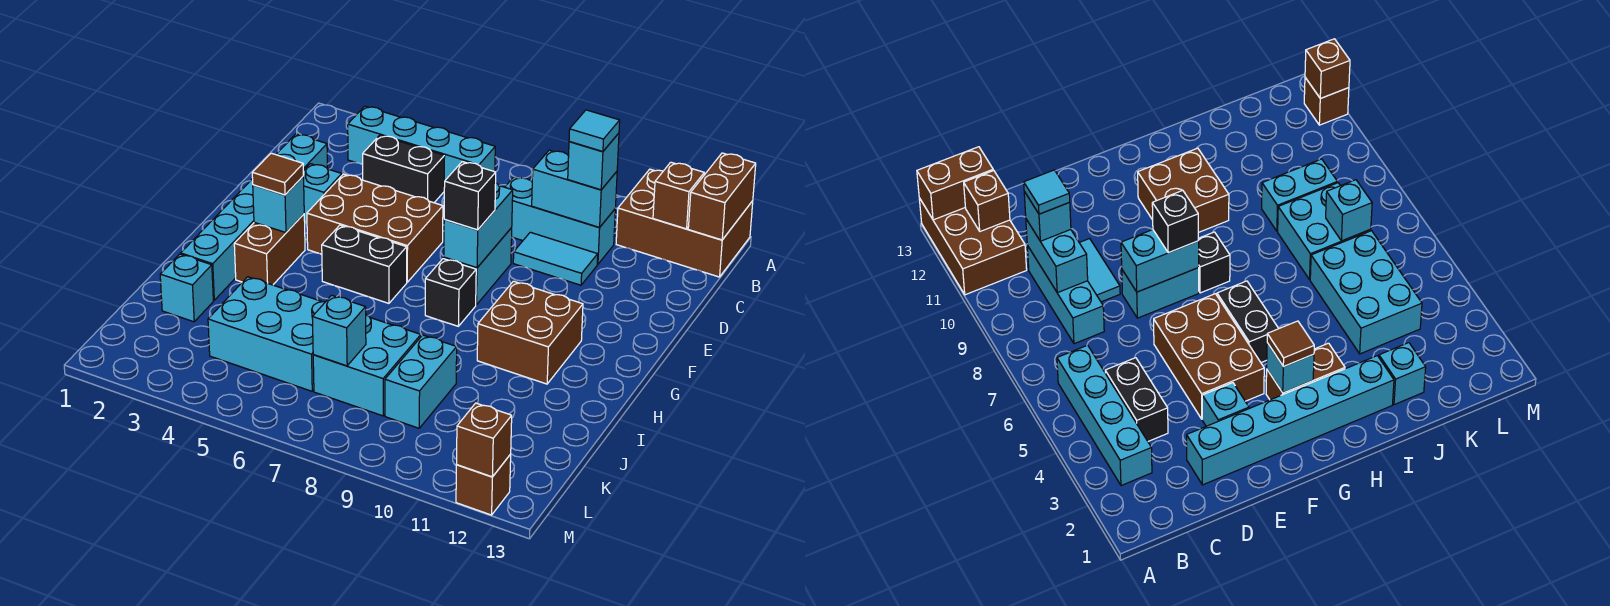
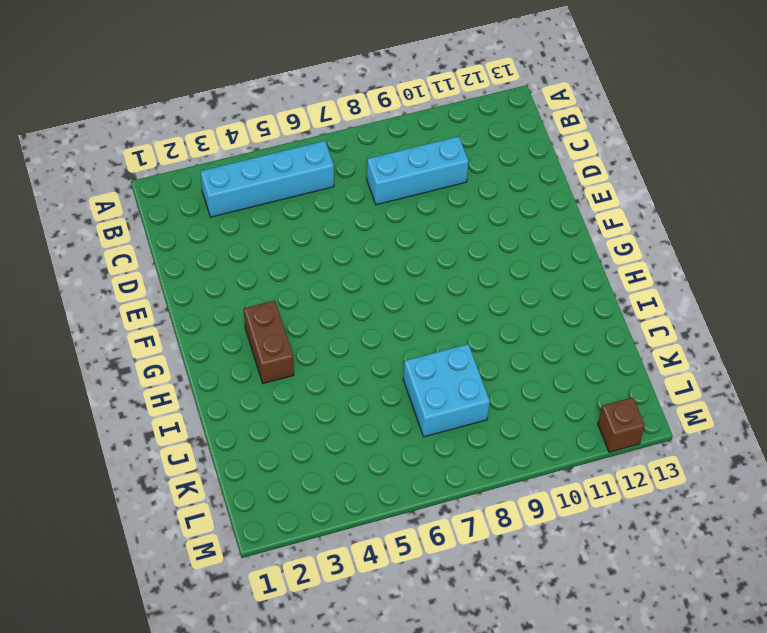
none -> brown 2x3 brick [616,169,753,277]
none -> black 1x2 brick [363,135,445,203]
none -> cyan 1x6 brick [181,134,328,300]

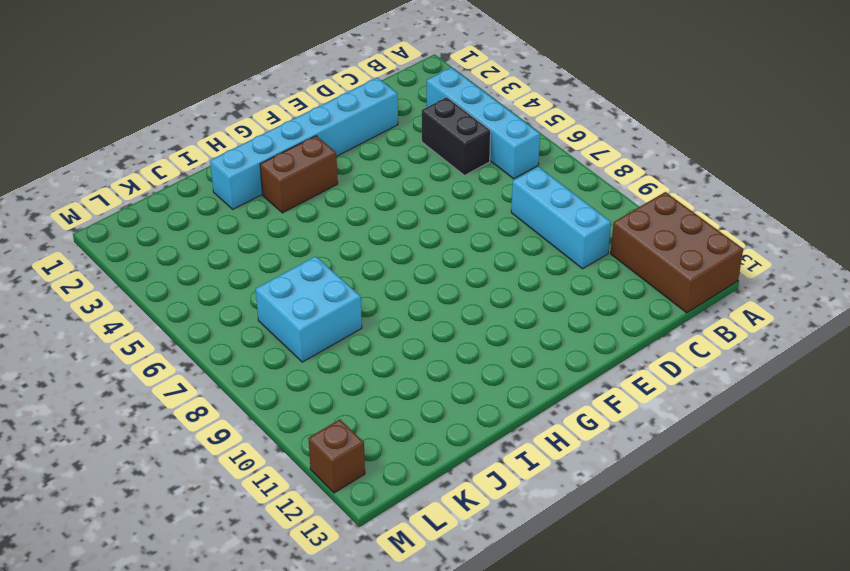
none -> cyan 1x2 tile [513,232,598,285]
none -> cyan 1x1 brick [303,164,342,223]
none -> brown 2x3 brick [307,174,443,282]

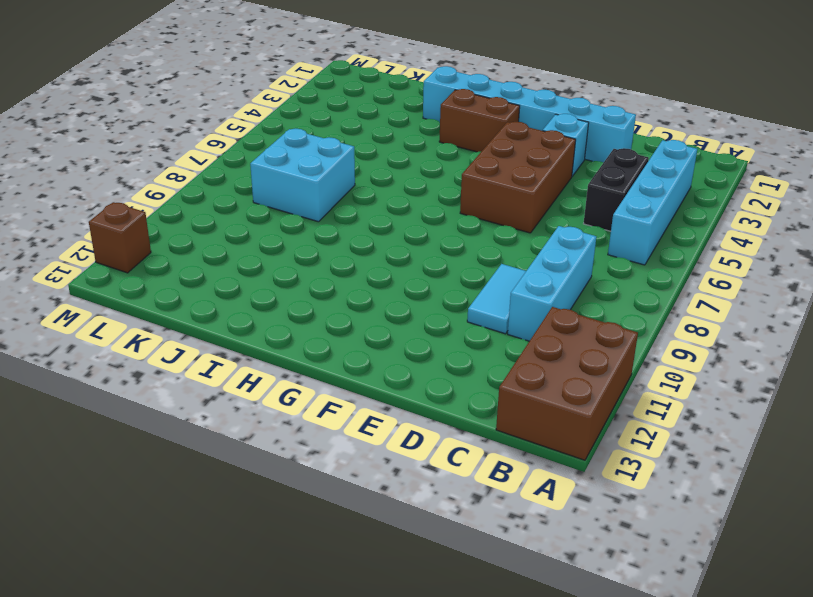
none -> cyan 1x2 brick [444,228,512,305]
none -> black 1x2 brick [322,225,407,303]
none -> black 1x1 brick [425,259,476,326]

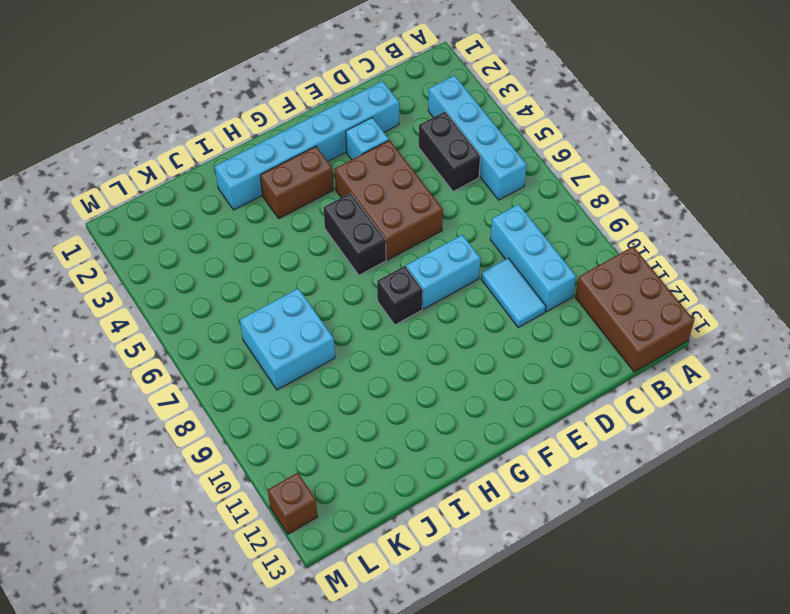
none -> brown 2x2 brick [477,281,583,384]
none -> cyan 1x1 brick [160,254,213,322]
none -> cyan 2x3 brick [208,277,325,391]

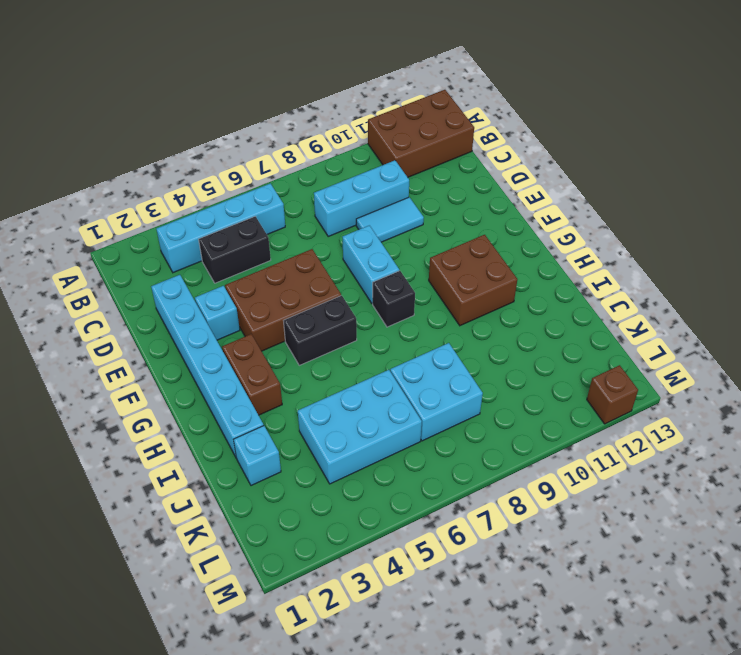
none -> cyan 1x2 brick [385,335,457,428]
none -> brown 1x2 brick [688,153,756,240]
none -> brown 1x1 brick [653,162,704,229]

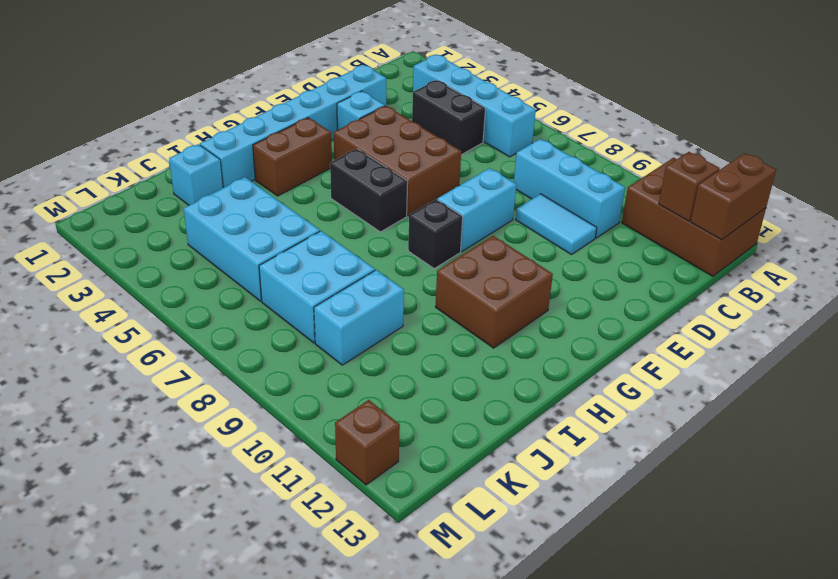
none -> cyan 1x2 brick [532,150,617,228]
none -> cyan 1x2 brick [444,183,513,268]
none -> cyan 1x1 brick [253,176,304,233]

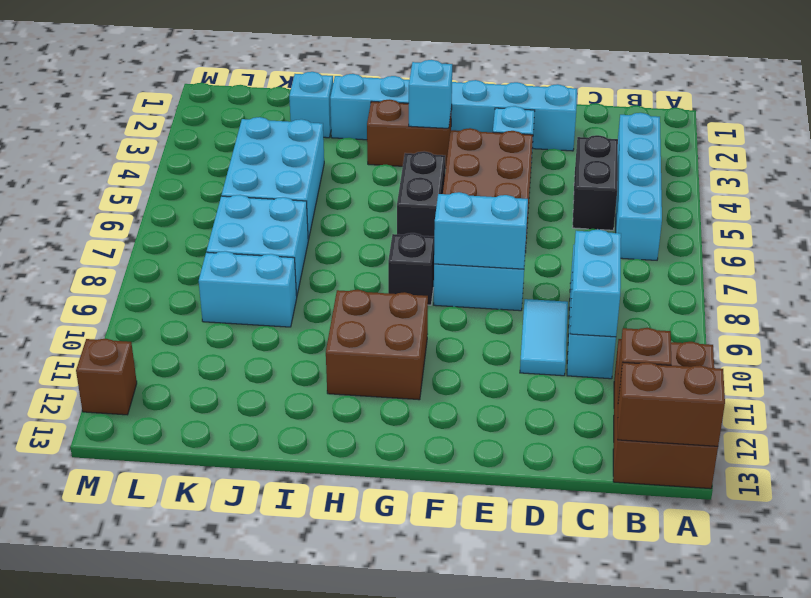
none -> cyan 1x1 brick [312,295,366,366]
none -> brown 1x1 brick [457,403,512,477]
none -> cyan 1x1 brick [568,133,619,190]

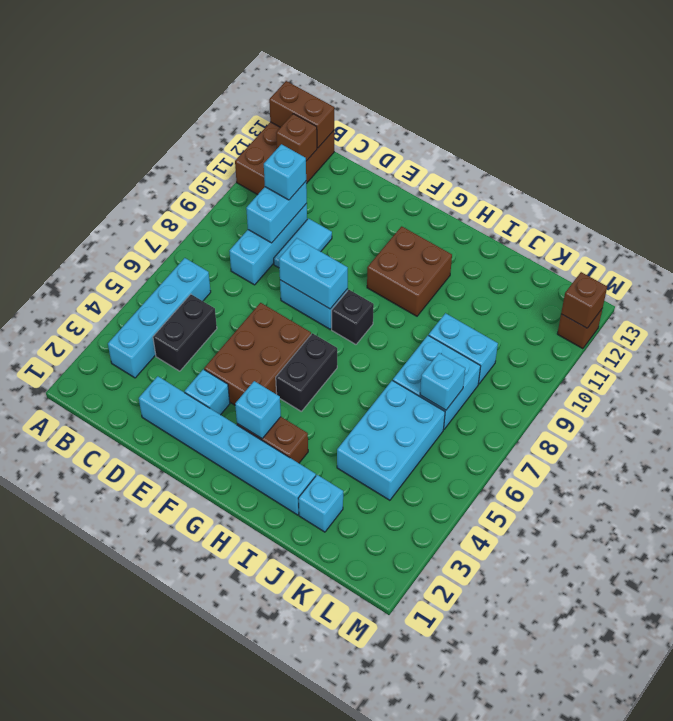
none -> black 1x1 brick [444,162,496,230]
none -> brown 1x1 tile [252,153,303,195]
none -> cyan 1x1 tile [569,110,620,151]

